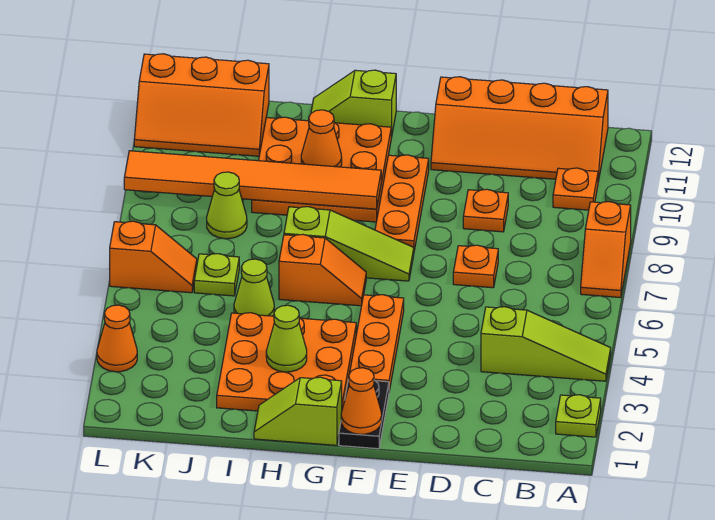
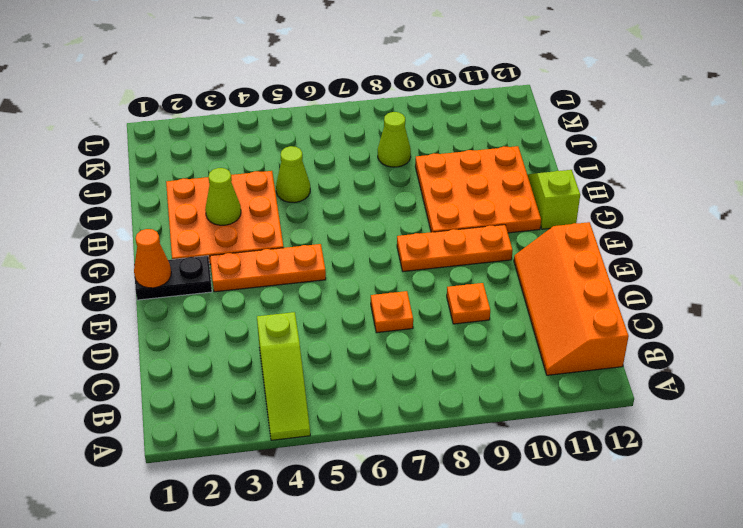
none -> lime 1x1 plate [556,395,601,437]
none -> orange 1x2 slope [581,202,631,298]
none -> orange 1x1 plate [553,168,598,210]

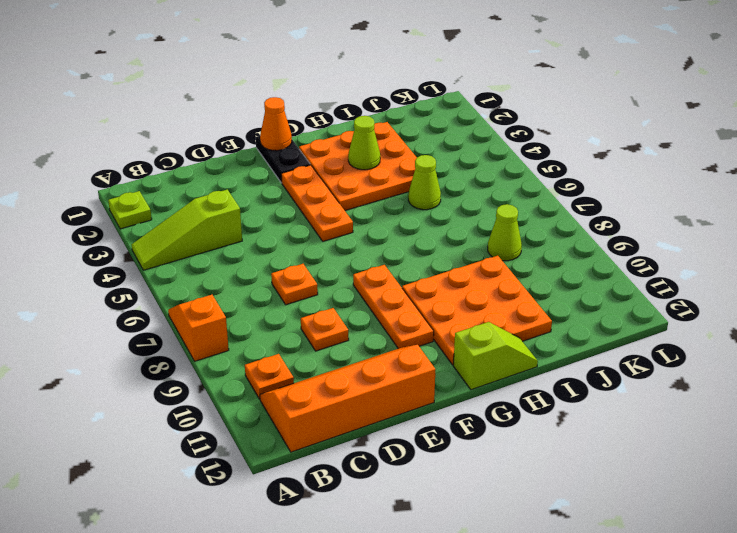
none -> lime 1x3 slope [284,207,414,281]
none -> lime 1x2 slope [254,377,342,445]
none -> orange 1x2 slope [279,234,366,306]

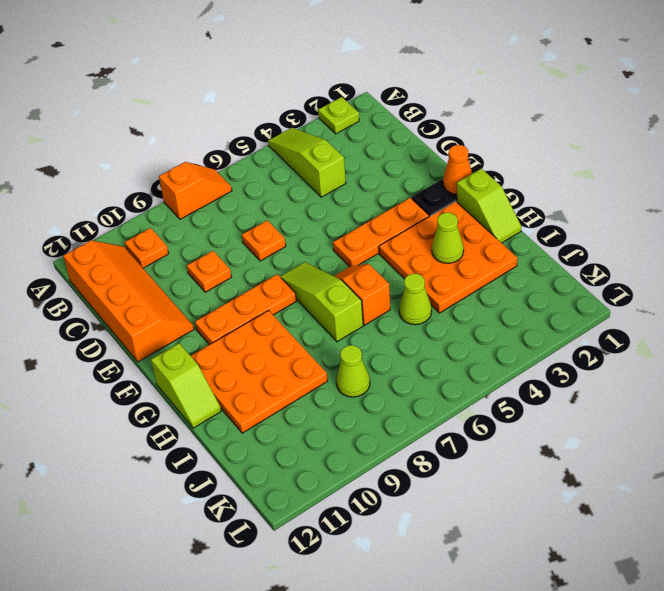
none -> lime 1x1 plate [194,254,239,296]
none -> orange 2x3 slope [134,54,269,156]
none -> orange 1x2 slope [110,221,197,293]

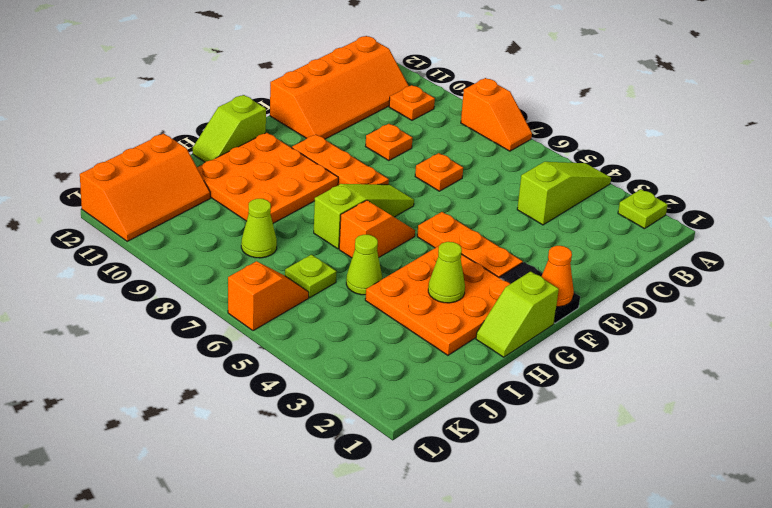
none -> orange 1x1 cone [97,305,137,372]
none -> orange 1x6 tile [124,151,381,209]
none -> orange 1x1 cone [301,110,342,167]

